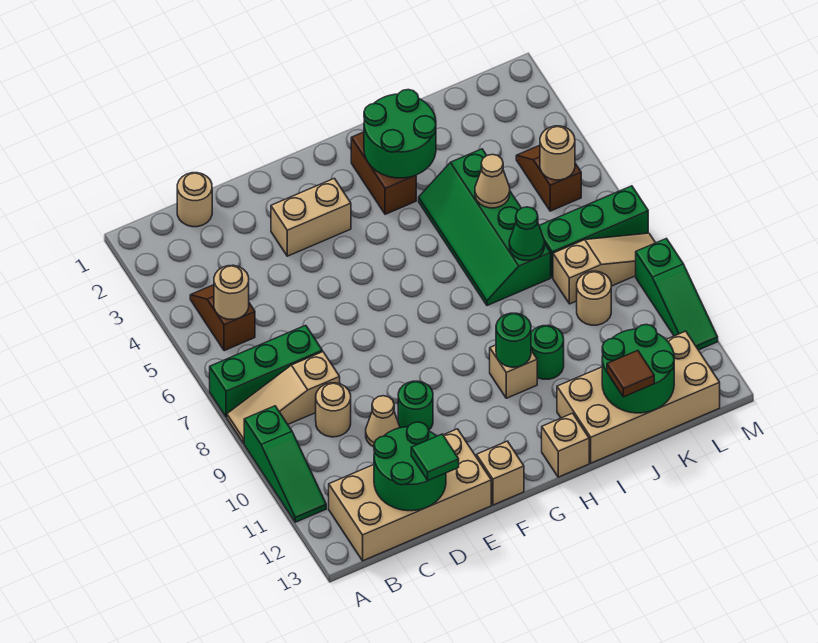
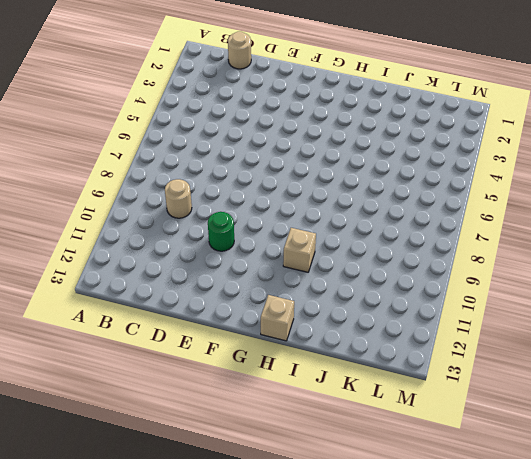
none -> green 1x3 brick [210,325,322,417]
none -> tan 1x3 slope [227,352,340,443]
none -> green 1x3 slope [244,406,326,522]
none -> brown 1x2 slope [190,285,255,351]

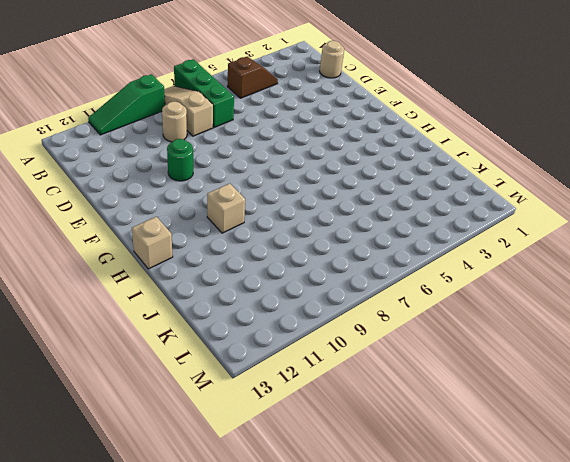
none -> tan 2x4 brick [329,429,491,561]
none -> tan 1x1 cone [366,396,400,447]
none -> tan 1x2 brick [271,178,351,256]
none -> tan 1x1 brick [476,441,524,505]

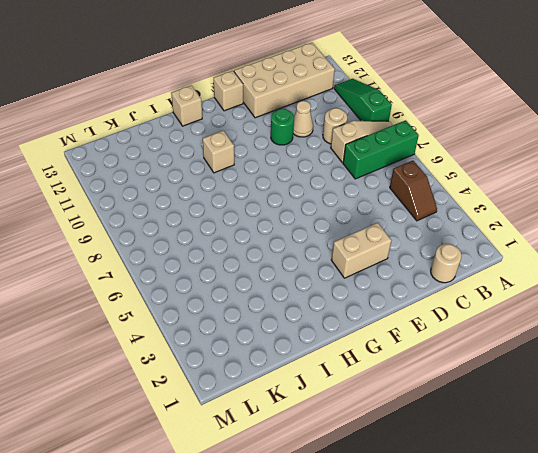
none -> brown 1x2 brick [351,132,416,214]
none -> green 2x4 slope [419,149,551,306]
none -> green 1x1 round brick [531,325,564,379]
none -> tan 2x4 brick [557,331,720,463]

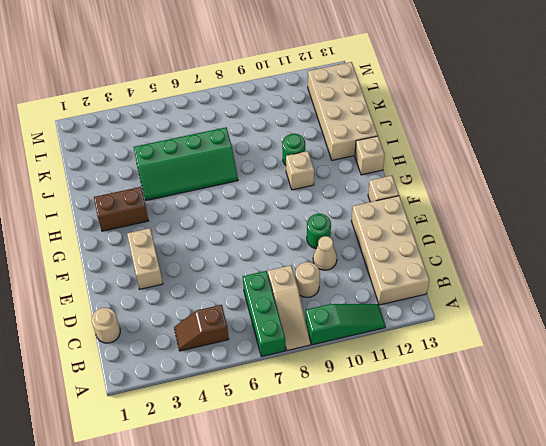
none -> green 1x3 brick [539,186,648,278]
none -> tan 1x3 slope [553,233,655,304]
none -> tan 1x1 round brick [577,271,611,325]
none -> brown 1x2 slope [516,145,581,211]

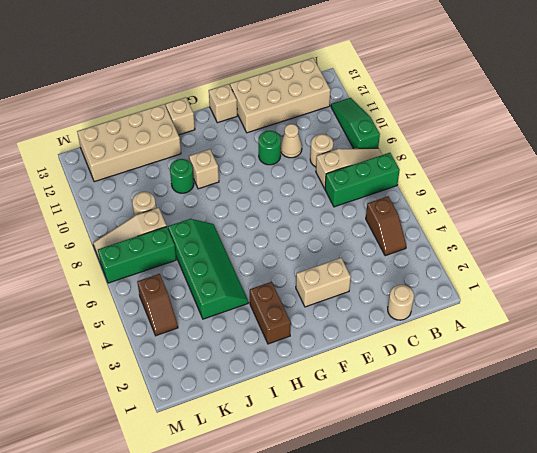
none -> green 1x3 slope [636,238,718,350]
none -> tan 1x1 round brick [214,265,249,319]
none -> green 2x2 round brick [374,422,446,511]
none -> green 2x2 round brick [364,90,436,178]

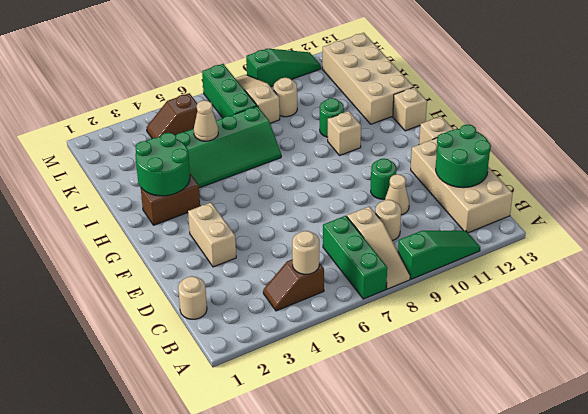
none -> green 1x1 round brick [496,313,531,367]
none -> green 1x1 cone [509,207,544,260]
none -> green 2x2 round brick [602,324,674,413]
none -> tan 1x1 round brick [540,126,575,180]

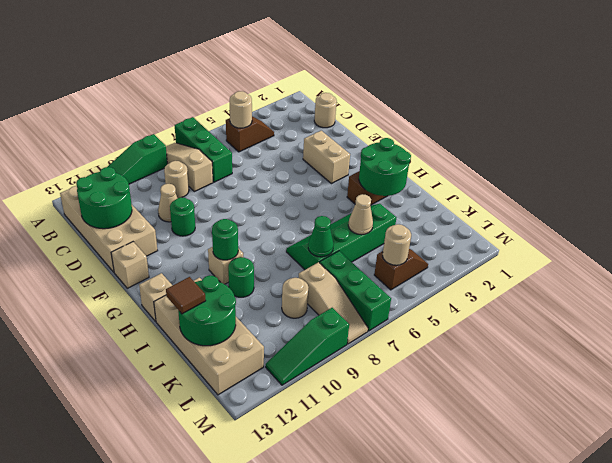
none -> green 1x1 tile [411,434,459,480]

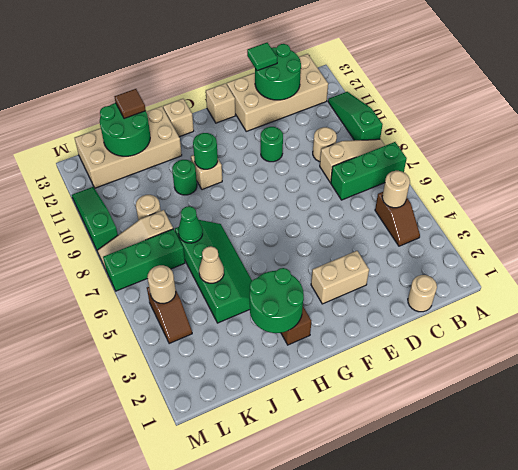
none -> tan 1x1 cone [366,396,400,447]

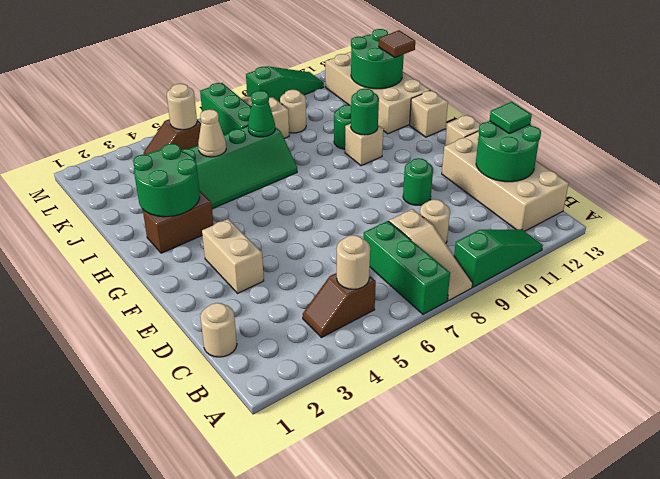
none -> tan 1x1 cone [366,396,400,447]

